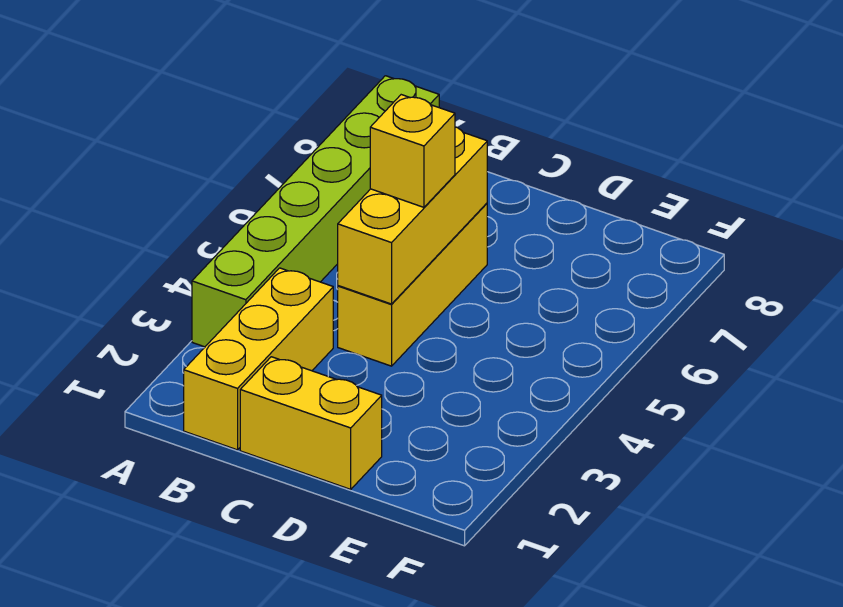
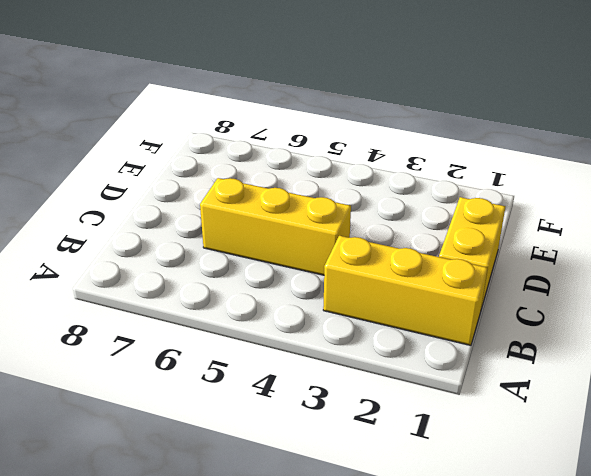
none -> lime 1x6 brick [192,76,439,347]
none -> yellow 1x3 brick [338,127,487,304]

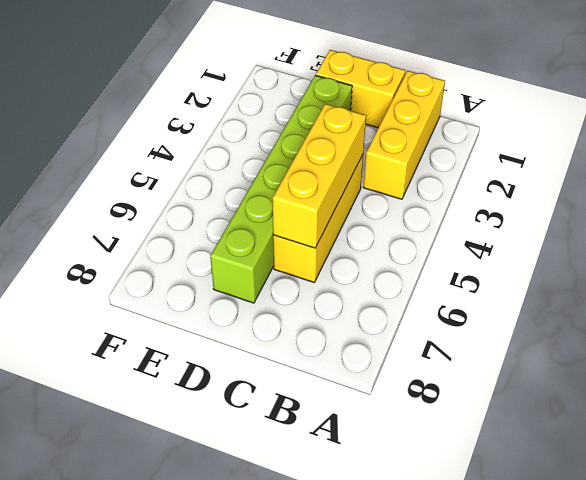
lime 1x6 brick [210,75,352,303] -> lime 1x6 brick moved to [192,76,439,347]
none -> yellow 1x1 brick [370,95,455,207]

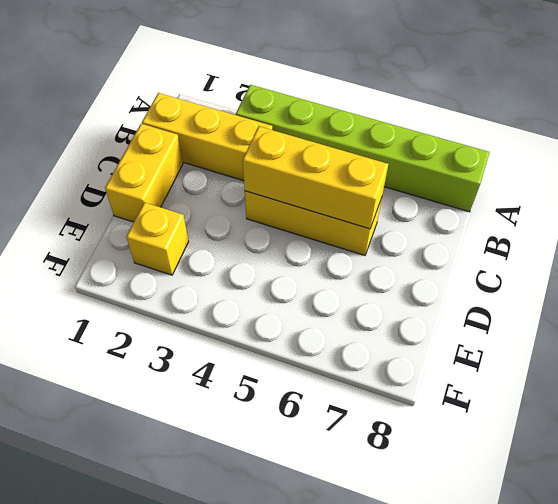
yellow 1x1 brick [126,202,189,275] -> yellow 1x1 brick moved to [370,95,455,207]

